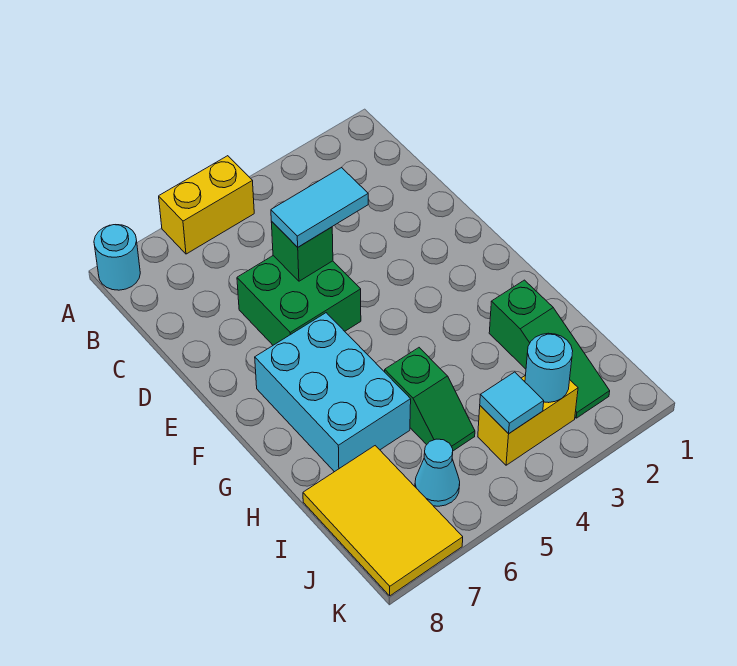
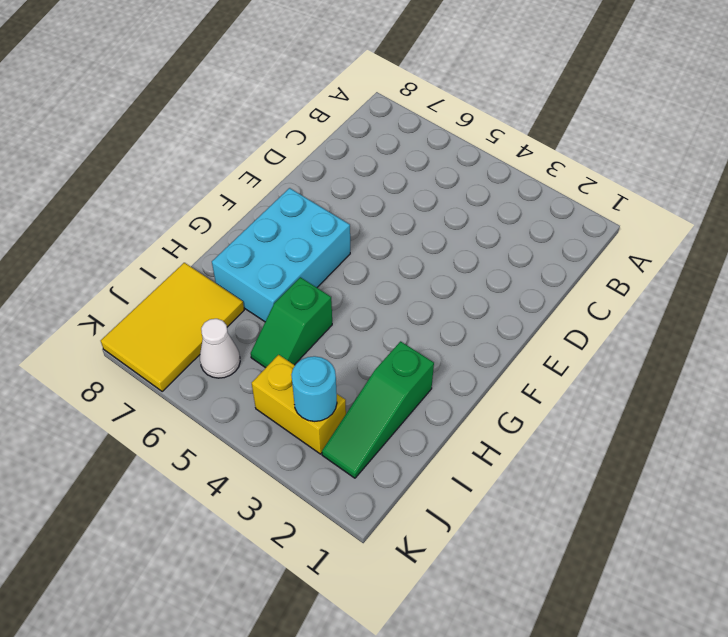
white 1x1 cone [200,319,240,378] -> cyan 1x1 cone [415,439,460,506]
none -> yellow 1x2 brick [159,156,254,254]
none -> cyan 1x1 round brick [94,225,140,290]
none -> green 2x2 brick [237,256,361,345]

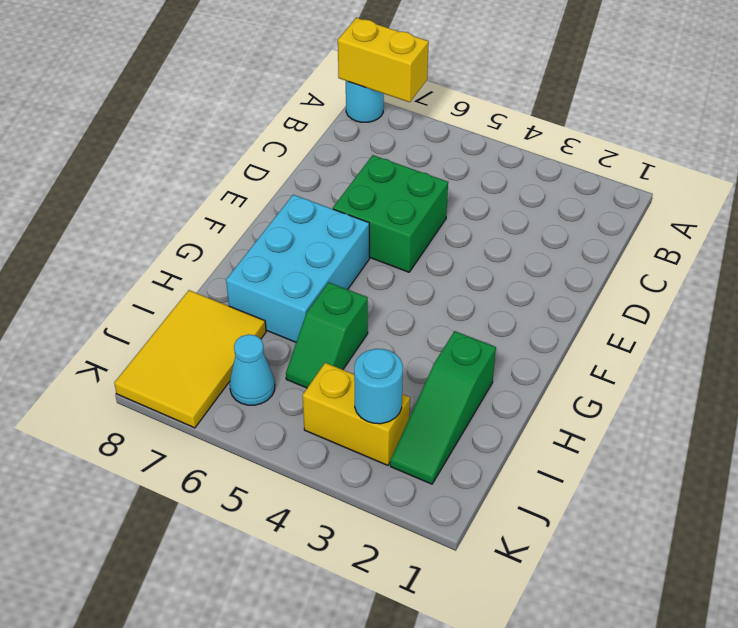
yellow 1x2 brick [338,18,429,102] -> yellow 1x2 brick moved to [159,156,254,254]
none -> green 1x1 brick [271,222,333,281]
none -> cyan 1x1 tile [480,372,544,434]
none -> cyan 1x2 tile [271,168,368,247]

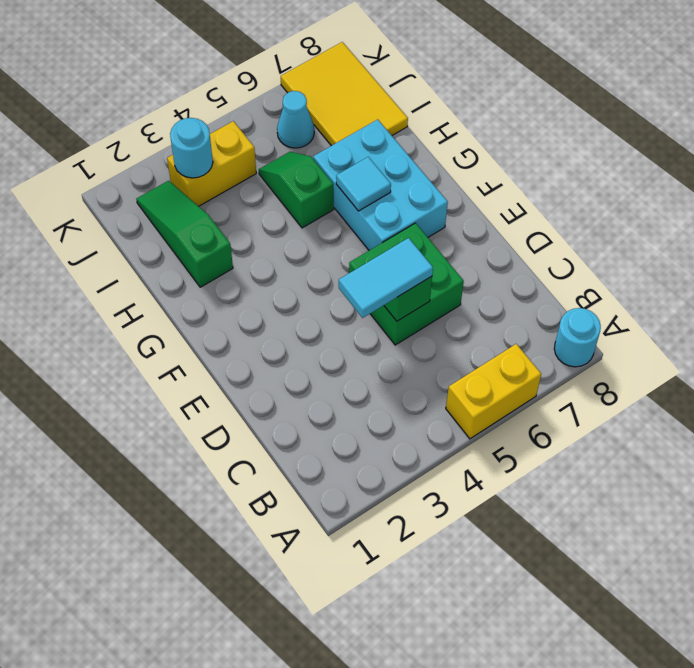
cyan 1x1 tile [336,157,391,211] -> cyan 1x1 tile moved to [480,372,544,434]

